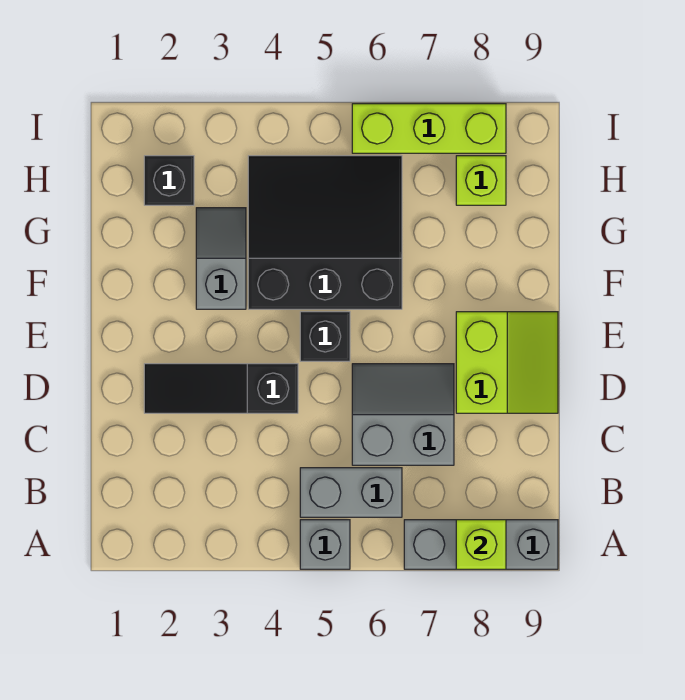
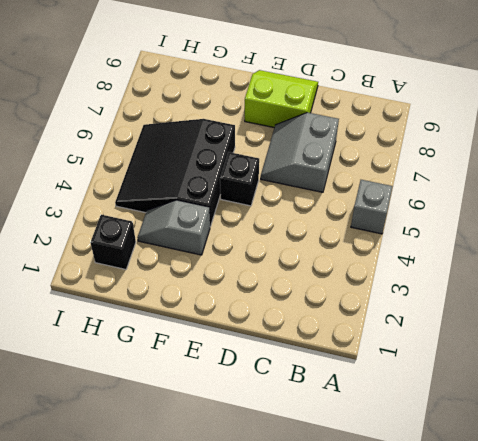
none -> grey 1x3 brick [404,520,558,569]
none -> grey 1x2 brick [300,468,402,517]
none -> black 1x3 slope [144,364,298,413]

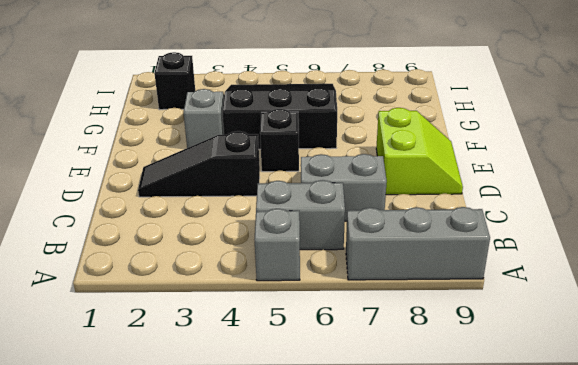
none -> lime 1x1 brick [456,156,506,205]
none -> lime 1x3 brick [352,104,506,153]
none -> lime 1x1 brick [456,520,506,569]

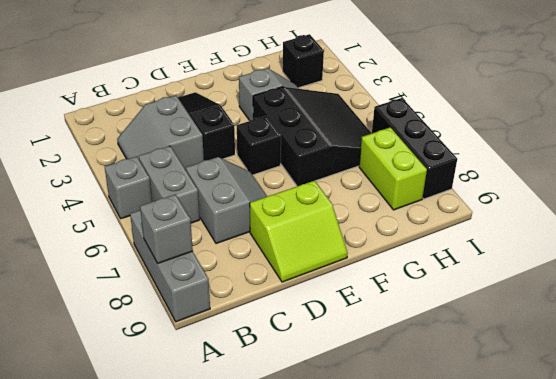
grey 1x1 brick [140,194,193,263] -> lime 1x1 brick [456,520,506,569]
grey 2x2 slope [117,95,204,170] -> none
lime 1x2 brick [359,127,427,210] -> lime 1x1 brick [456,156,506,205]
black 1x3 brick [372,98,457,199] -> lime 1x3 brick [352,104,506,153]

